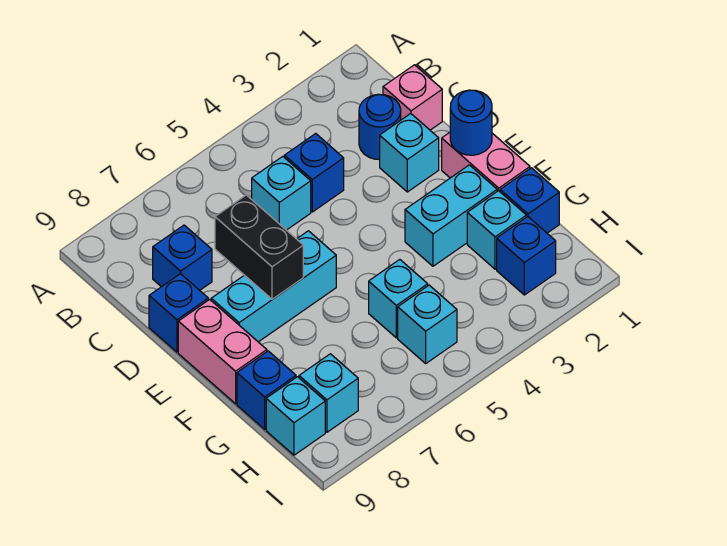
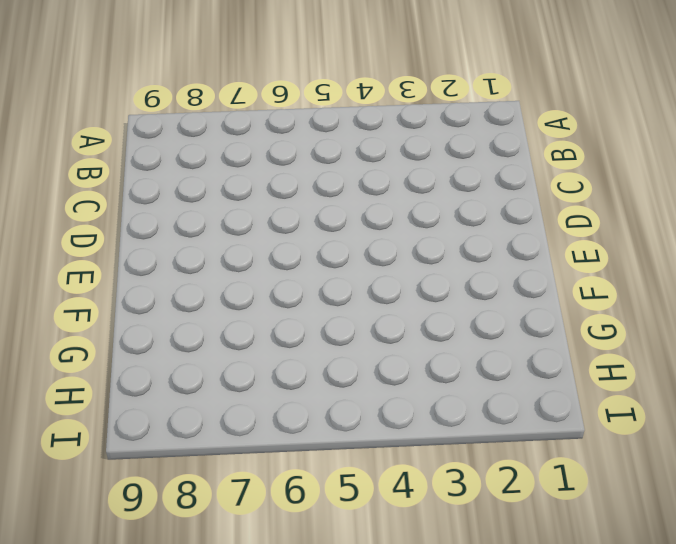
none -> pink 1x1 brick [383,65,442,130]
none -> blue 1x1 round brick [359,94,401,160]
none -> blue 1x1 brick [284,134,344,212]

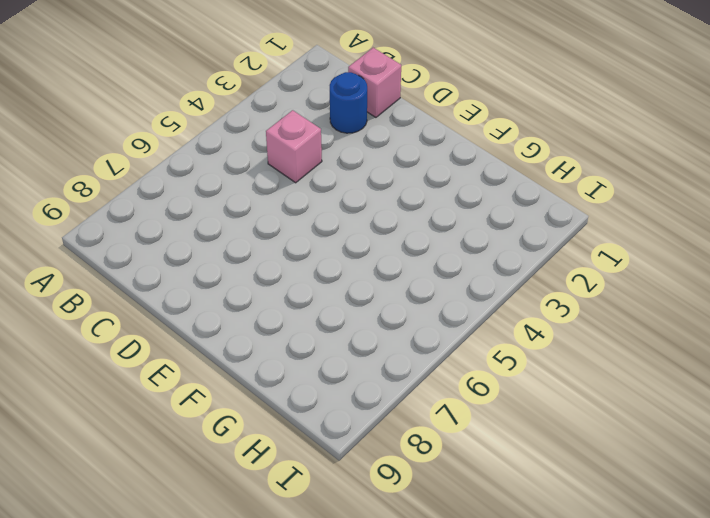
pink 1x1 brick [266,110,322,183] -> blue 1x1 brick [284,134,344,212]
none -> cyan 1x1 brick [252,157,311,230]
none -> blue 1x1 brick [153,225,212,290]
none -> cyan 1x1 brick [380,114,439,192]

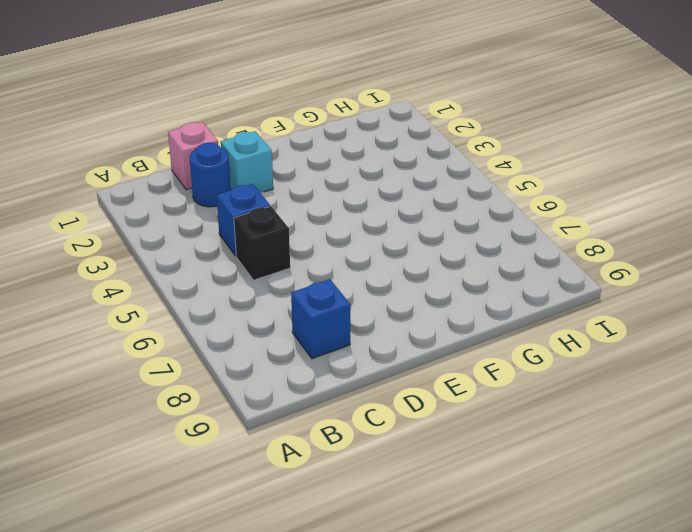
black 1x1 brick [234,206,290,280] -> cyan 1x1 brick [252,157,311,230]
none -> blue 1x1 brick [149,274,208,352]
none -> pink 1x2 brick [442,132,530,191]
none -> cyan 1x3 brick [211,231,336,342]

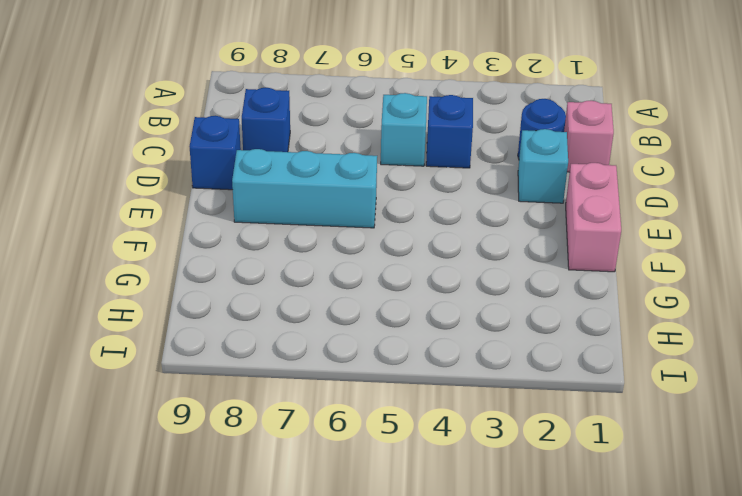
none -> pink 1x2 brick [178,299,267,404]
none -> cyan 1x2 brick [405,165,497,266]
none -> blue 1x1 brick [500,168,559,233]

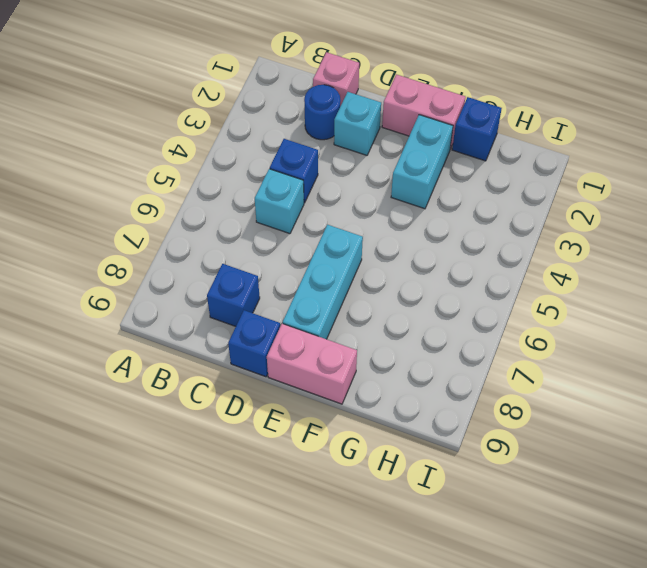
none -> cyan 1x1 brick [467,191,526,269]
none -> cyan 1x1 brick [369,260,428,338]
none -> blue 1x1 brick [237,351,296,429]

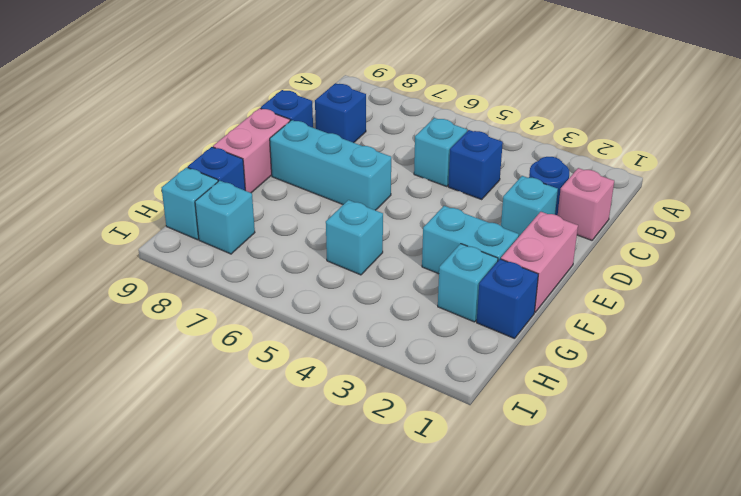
none -> blue 1x1 brick [497,217,556,295]
none -> cyan 1x1 brick [398,285,457,363]
none -> black 1x2 brick [215,195,303,299]

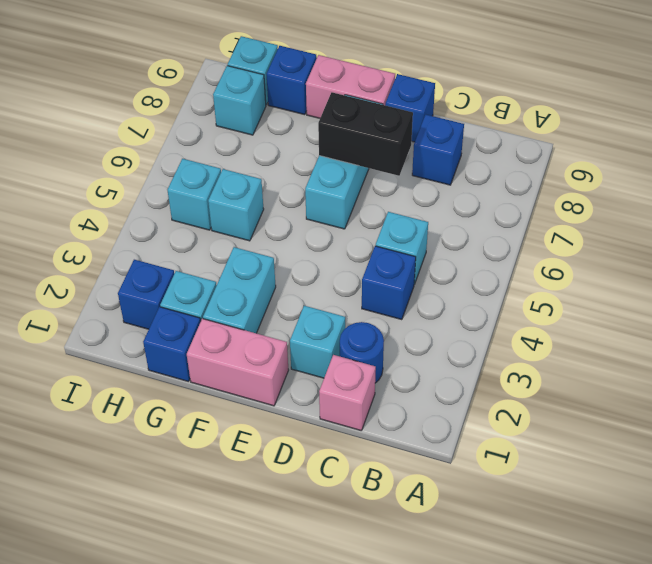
none -> blue 1x1 round brick [450,90,492,155]

